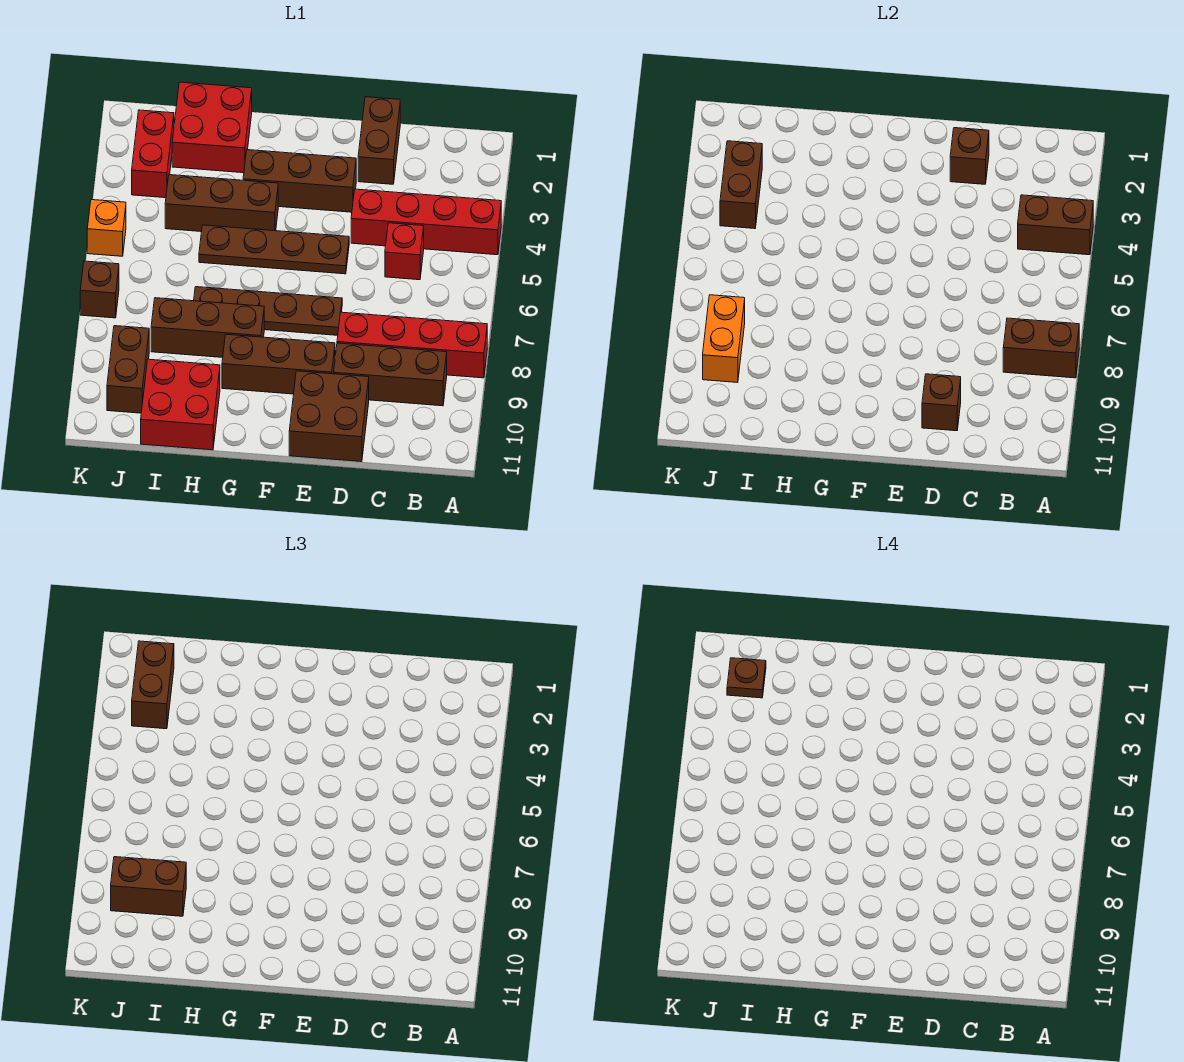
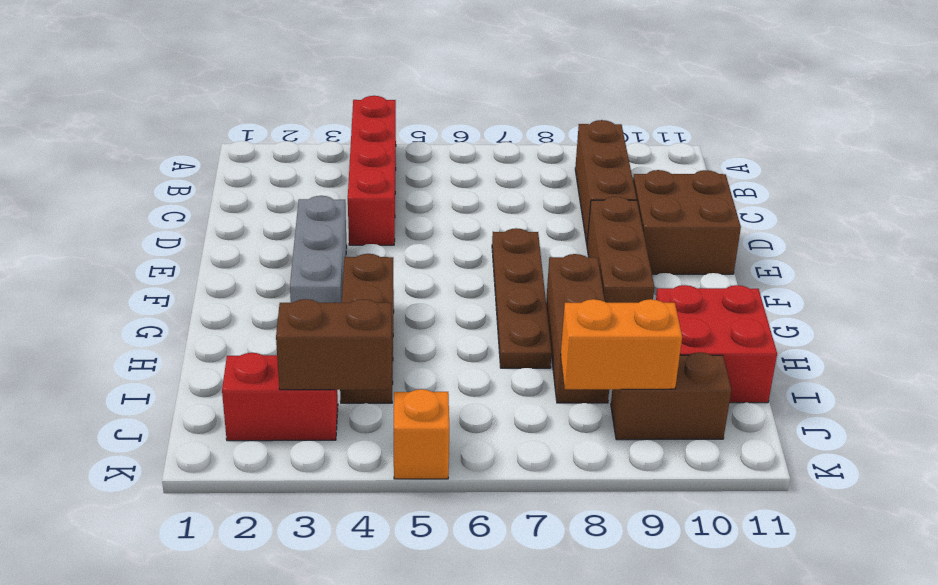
grey 1x3 brick [290,196,347,303] -> brown 1x3 brick [243,150,356,212]
none -> red 1x4 brick [337,312,487,378]
none -> red 1x1 brick [385,223,424,280]
none -> brown 1x2 brick [358,97,400,184]

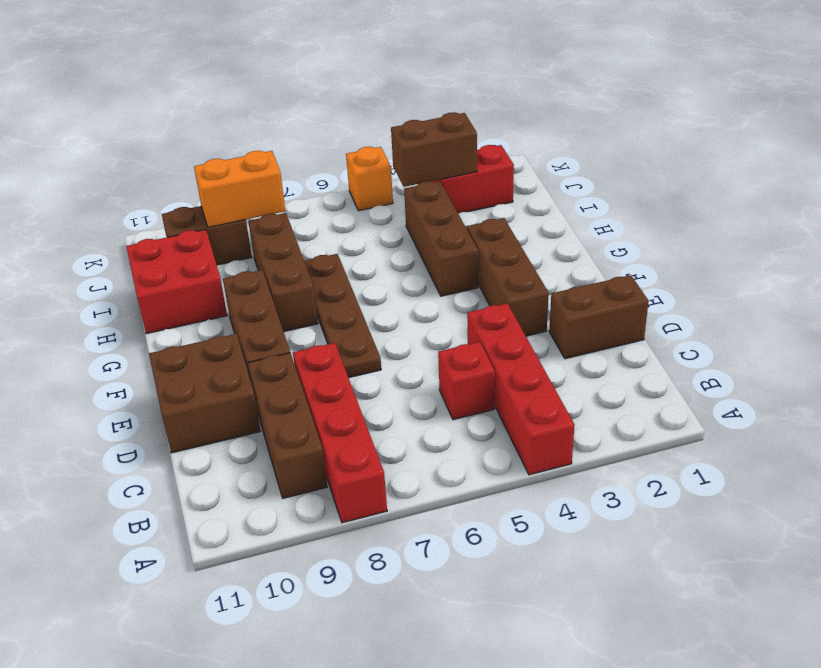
none -> brown 1x4 plate [199,225,349,274]
none -> red 2x2 brick [172,82,252,173]
none -> brown 1x1 brick [80,261,119,318]

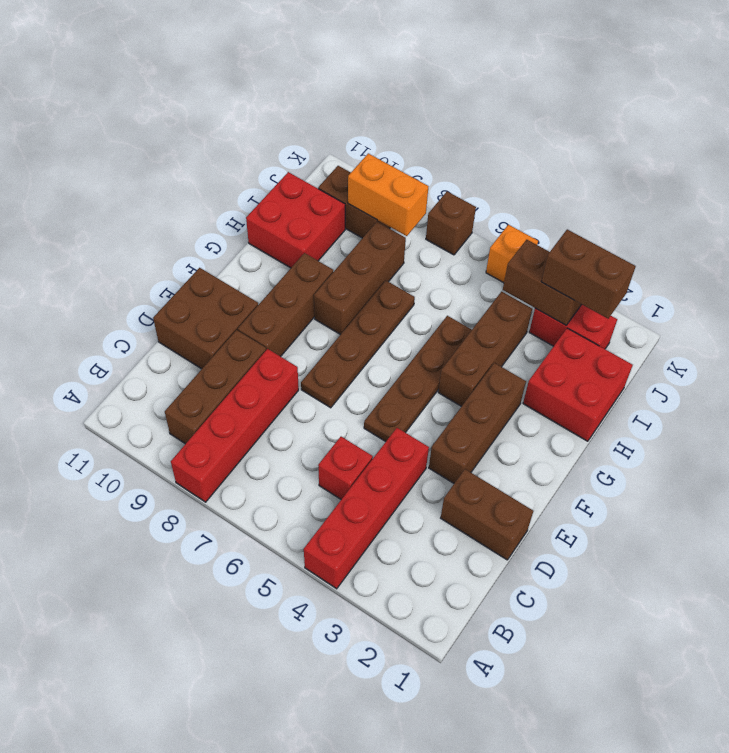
none -> brown 1x2 brick [1018,195,1093,255]
none -> brown 1x2 brick [1003,318,1079,378]
none -> brown 1x1 brick [950,128,989,184]

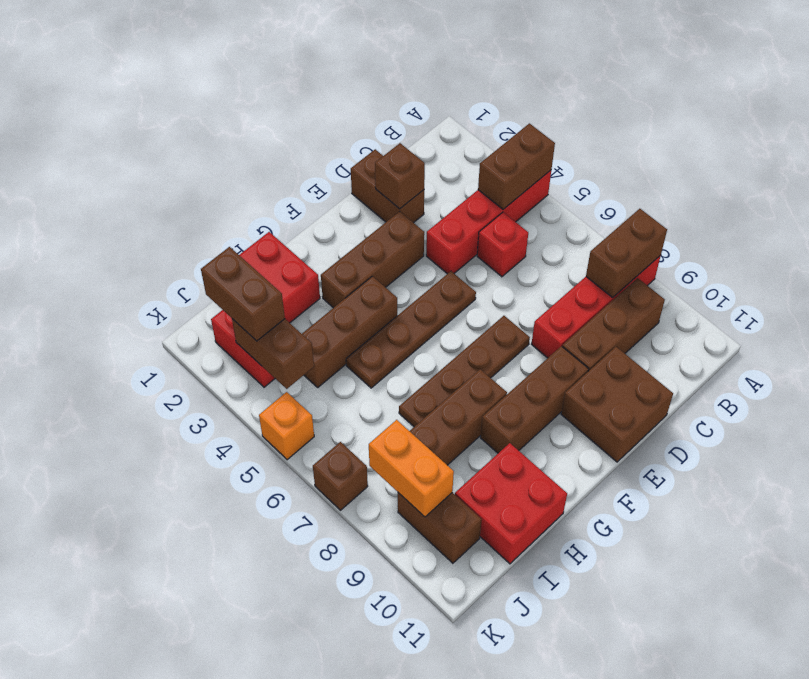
none -> brown 1x1 brick [922,374,961,431]
none -> brown 1x2 brick [111,857,186,916]
none -> brown 1x1 plate [727,658,766,698]

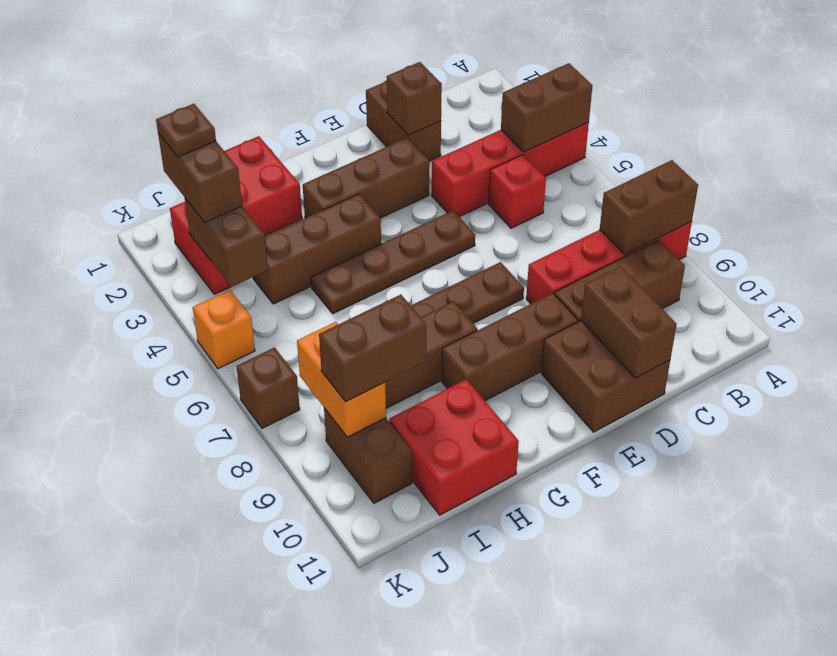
brown 1x2 brick [581,267,677,378] -> brown 1x1 brick [922,374,961,431]

